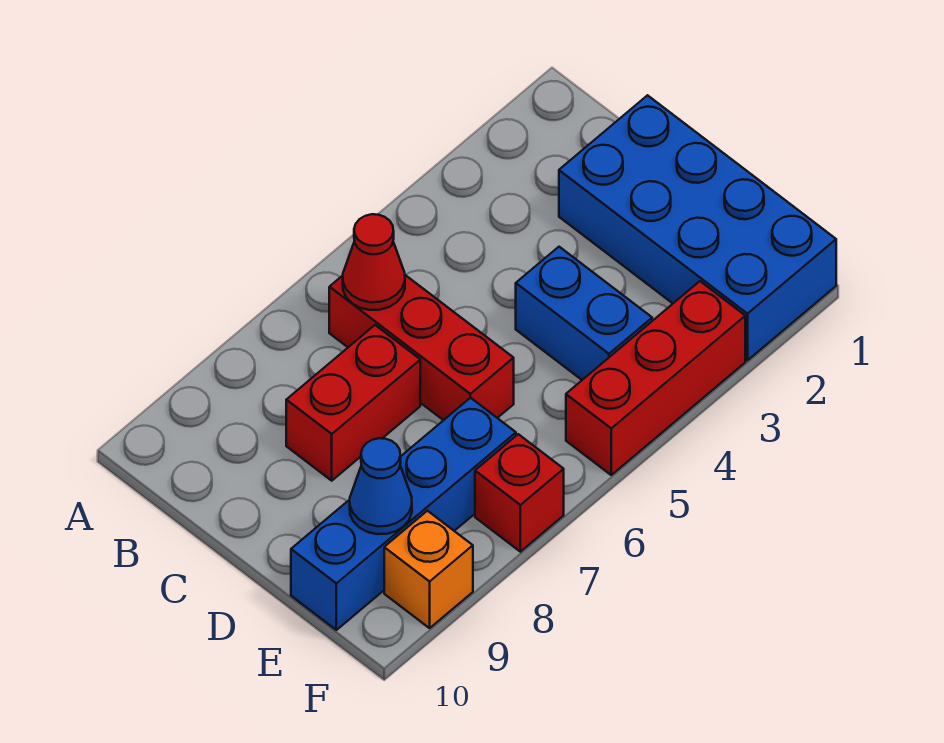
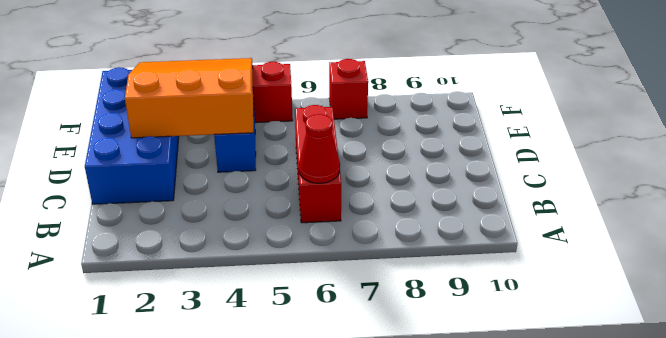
orange 3x3 slope [125,58,253,138] -> none
none -> red 1x2 brick [286,325,420,481]
none -> blue 1x4 brick [291,398,516,630]

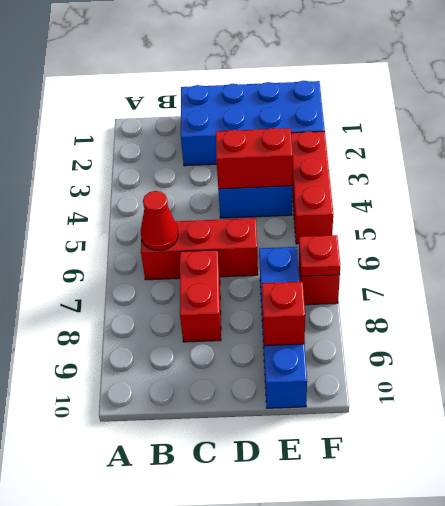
red 1x2 brick [216,128,293,189] -> none
red 1x1 brick [262,282,305,346] -> blue 1x1 cone [350,438,412,534]
red 1x1 plate [299,235,340,276] -> none
none -> orange 1x1 brick [384,511,473,628]

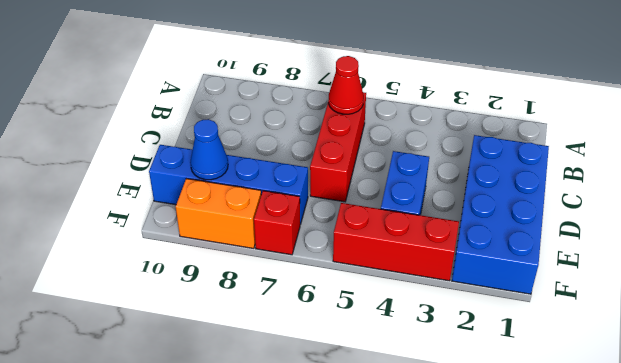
orange 1x2 brick [176,179,261,248] -> orange 1x1 brick [384,511,473,628]
none -> red 1x2 brick [286,325,420,481]

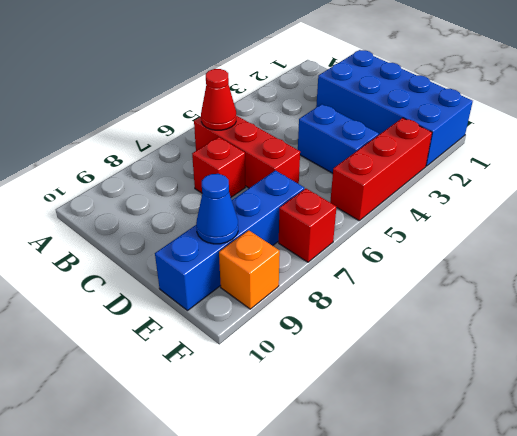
red 1x1 brick [192,137,245,197] -> red 1x2 brick [286,325,420,481]

